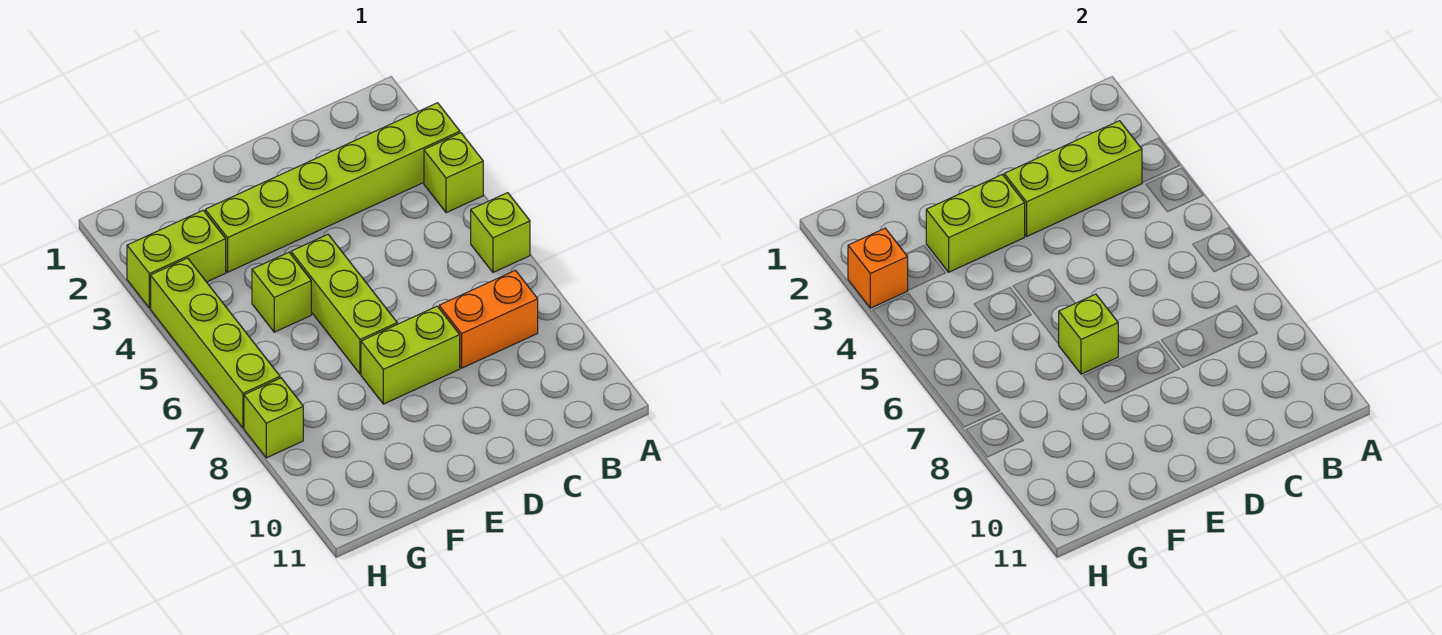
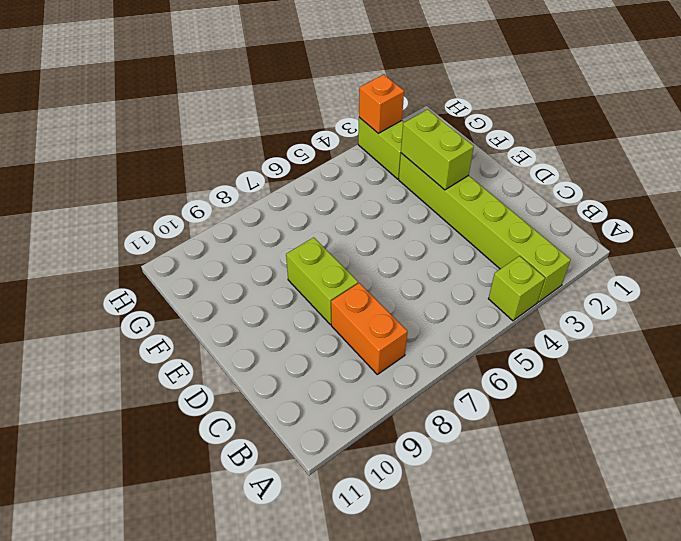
none -> lime 1x1 brick [471,193,530,272]
none -> lime 1x3 brick [291,235,397,374]
none -> lime 1x1 brick [252,252,311,332]

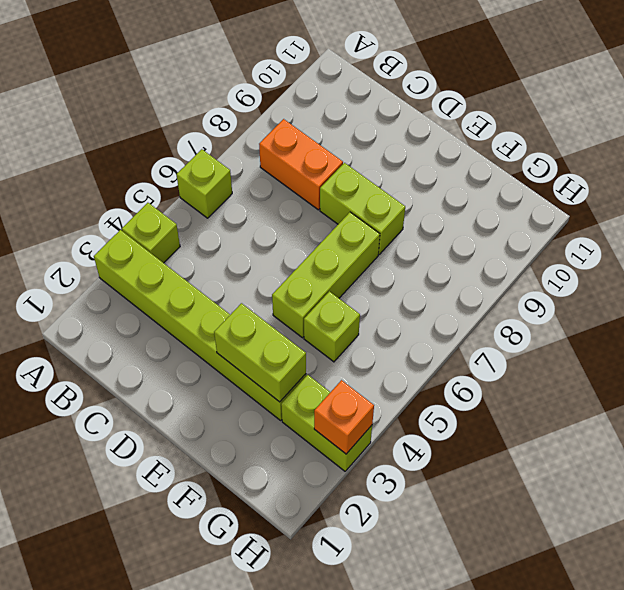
none -> lime 1x4 brick [151,258,280,428]
none -> lime 1x1 brick [244,378,303,458]
none -> lime 1x3 brick [1004,121,1142,236]

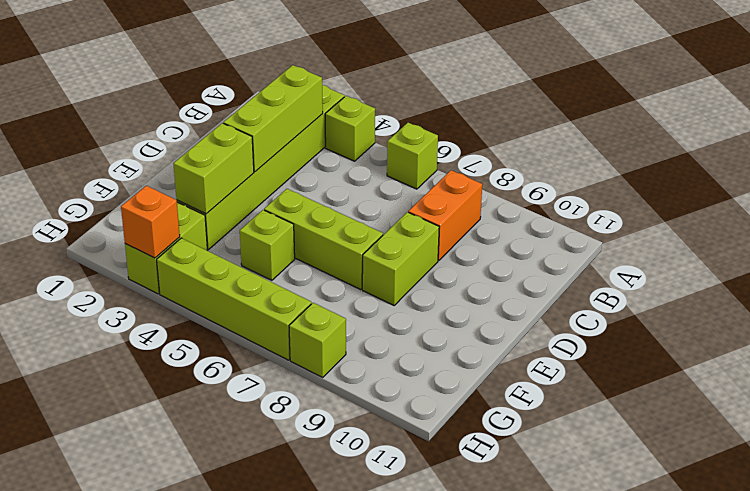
none -> lime 1x1 brick [1059,294,1118,374]

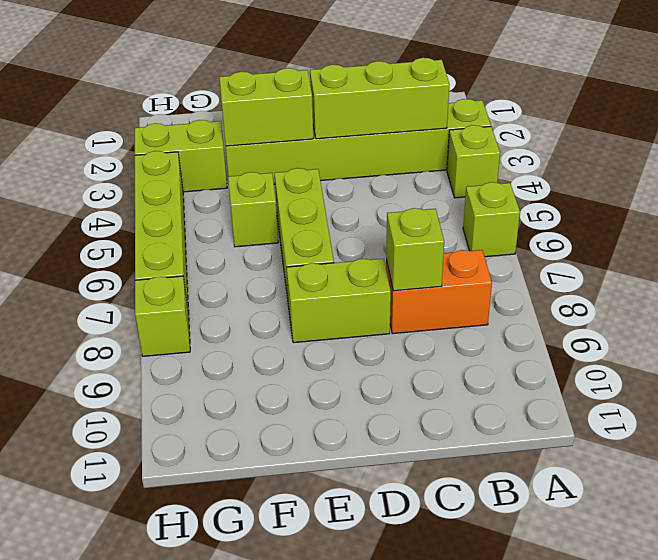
lime 1x1 brick [386,208,444,291] -> lime 1x1 brick moved to [1059,294,1118,374]
none -> orange 1x1 brick [848,228,908,308]

